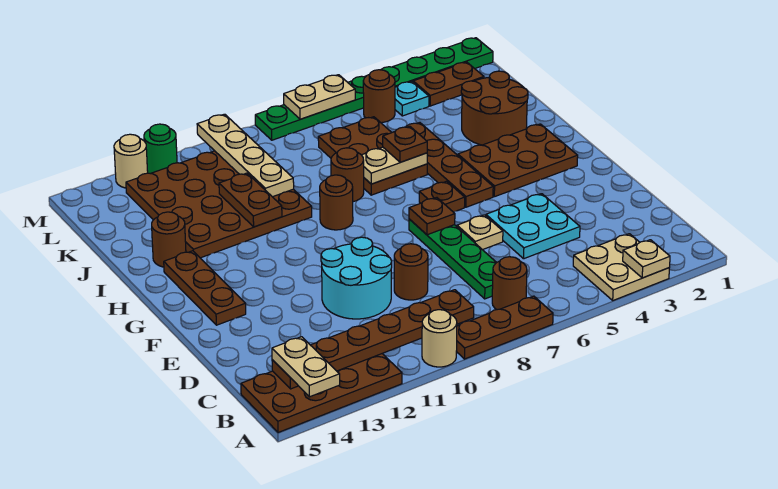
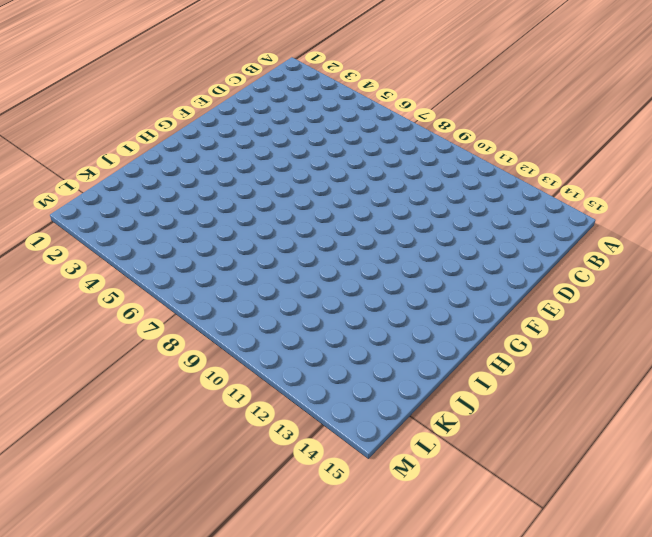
none -> tan 2x2 plate [573,234,669,300]
none -> brown 1x3 plate [456,296,553,359]
none -> tan 1x1 round brick [422,310,457,367]
none -> brown 2x4 plate [241,354,402,433]

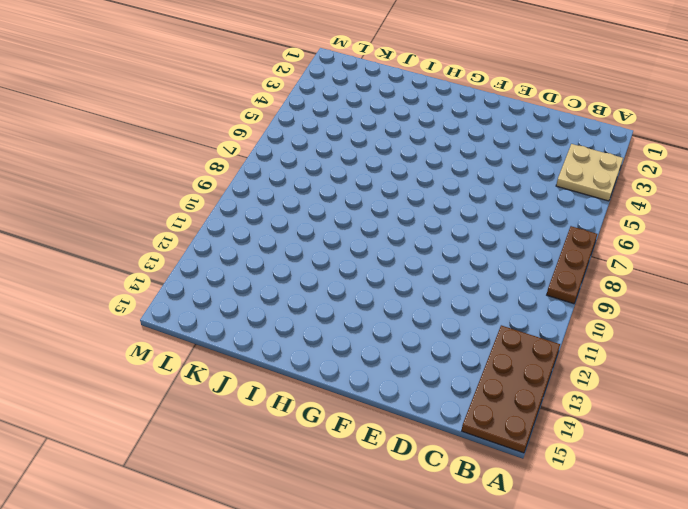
none -> tan 1x1 round brick [422,310,457,367]
none -> brown 1x1 round brick [492,257,527,310]
none -> green 1x4 plate [409,219,497,299]
none -> cyan 2x2 plate [486,194,580,259]

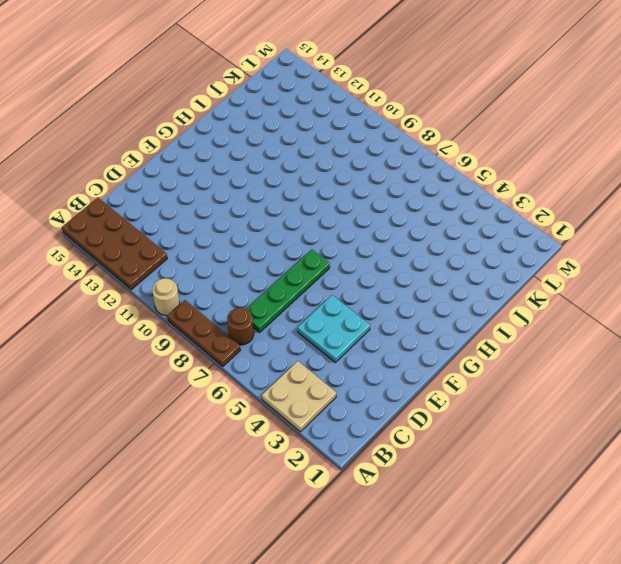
none -> brown 1x1 round brick [394,244,428,300]
none -> cyan 2x2 round brick [321,237,392,319]
none -> tan 1x1 plate [457,215,503,250]
none -> brown 1x3 plate [164,251,246,325]

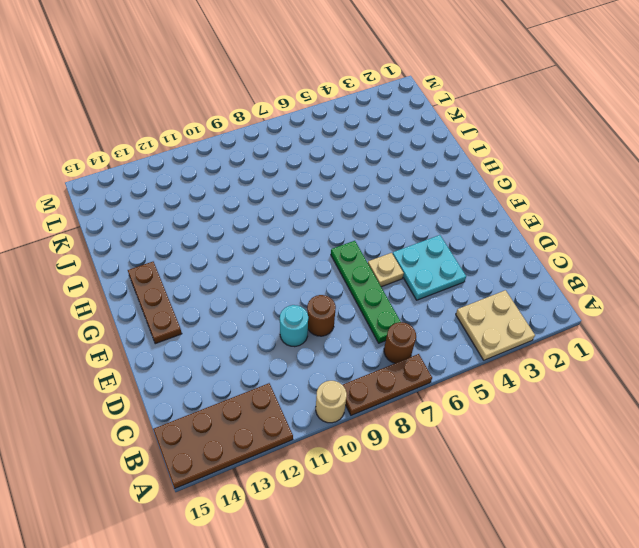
cyan 1x1 round brick [280,305,308,347] -> cyan 2x2 round brick [321,237,392,319]
none -> brown 2x3 plate [458,124,578,197]
none -> brown 1x4 plate [406,123,493,207]
none -> brown 1x1 plate [419,181,465,212]
none -> brown 1x1 round brick [320,175,353,230]

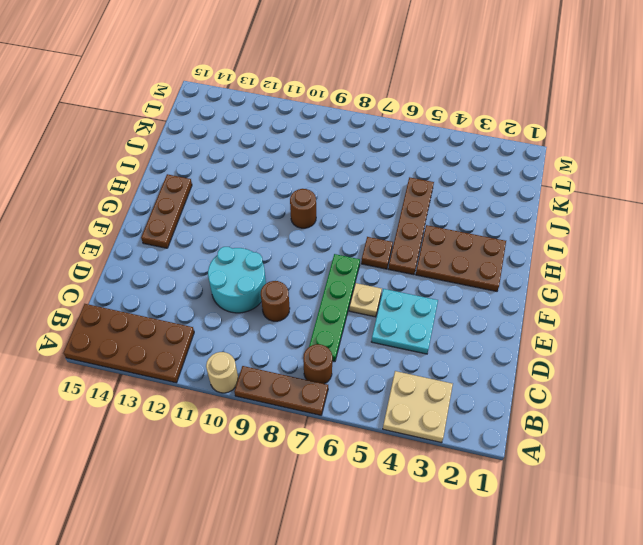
none -> brown 2x2 round brick [461,71,528,145]
none -> brown 2x3 plate [318,117,427,195]
none -> brown 1x1 round brick [331,148,364,202]
none -> brown 4x4 plate [126,151,312,258]

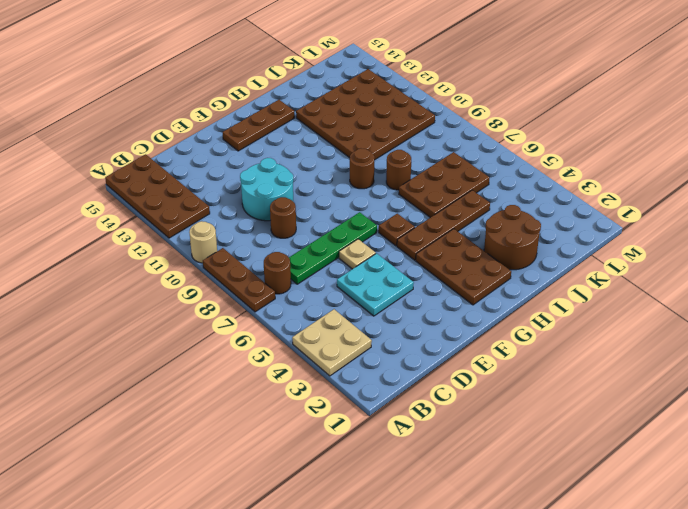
none -> brown 1x1 round brick [152,212,186,267]
none -> brown 1x2 plate [413,62,484,106]
none -> cyan 1x1 plate [395,81,429,116]
none -> brown 1x1 round brick [363,70,395,123]

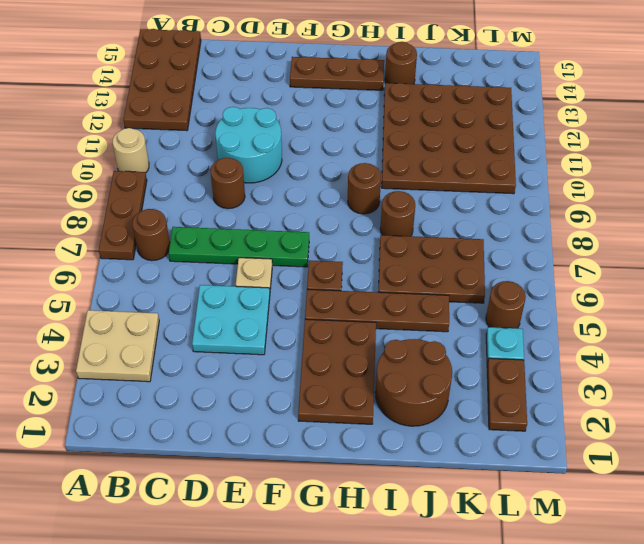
none -> green 1x8 plate [255,38,493,140]
none -> green 1x1 round brick [144,124,177,174]
none -> tan 1x1 round brick [114,134,148,188]
none -> tan 1x1 plate [623,240,670,278]

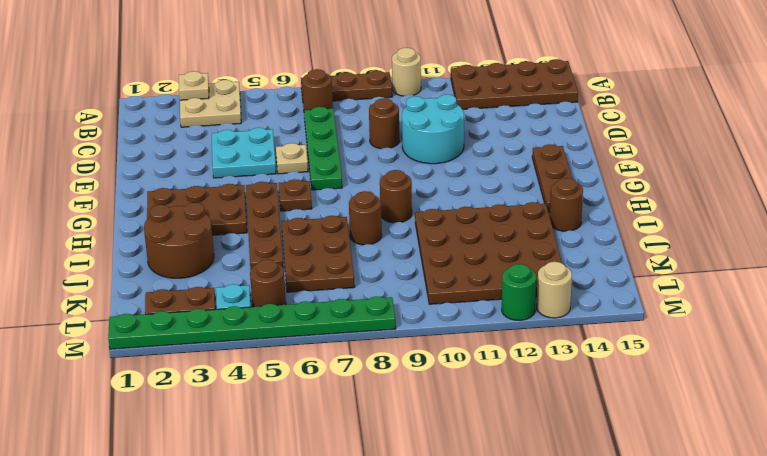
none -> brown 1x6 plate [272,290,474,389]
none -> brown 1x1 plate [409,198,455,235]
none -> tan 1x2 plate [362,147,427,184]
none -> brown 1x2 plate [219,173,282,227]

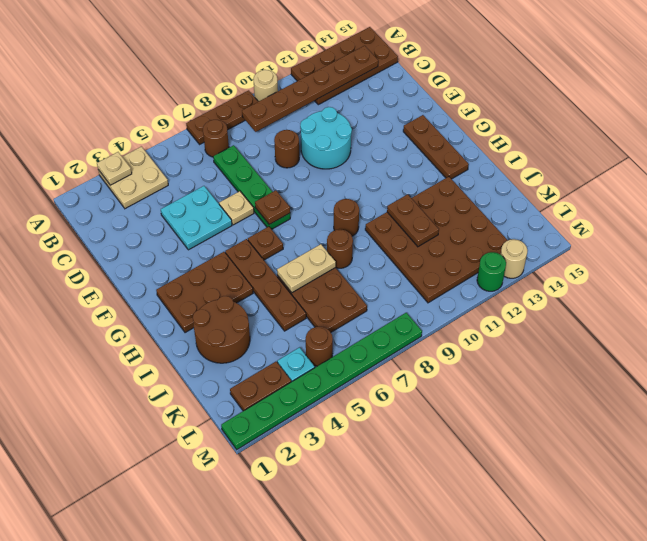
none -> brown 1x1 round brick [152,212,186,267]
none -> tan 1x4 plate [197,114,294,197]
none -> tan 1x2 plate [284,75,355,119]
none -> tan 1x2 plate [272,337,340,397]

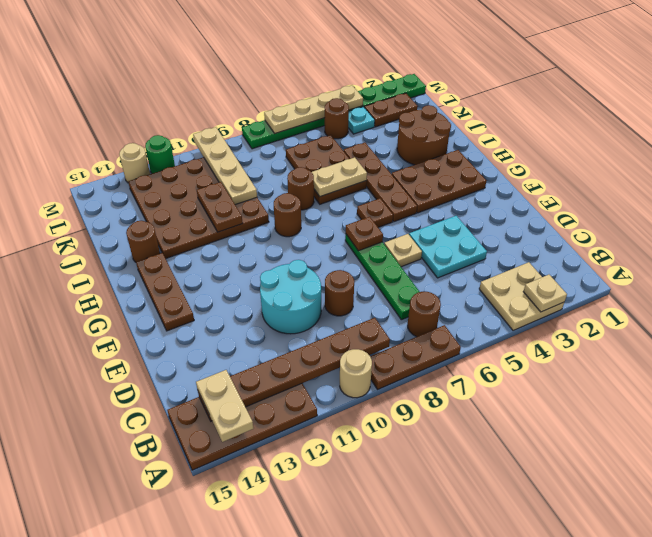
tan 1x4 plate [264,85,363,133] -> tan 1x2 plate [284,75,355,119]
none -> brown 1x1 plate [383,126,427,162]

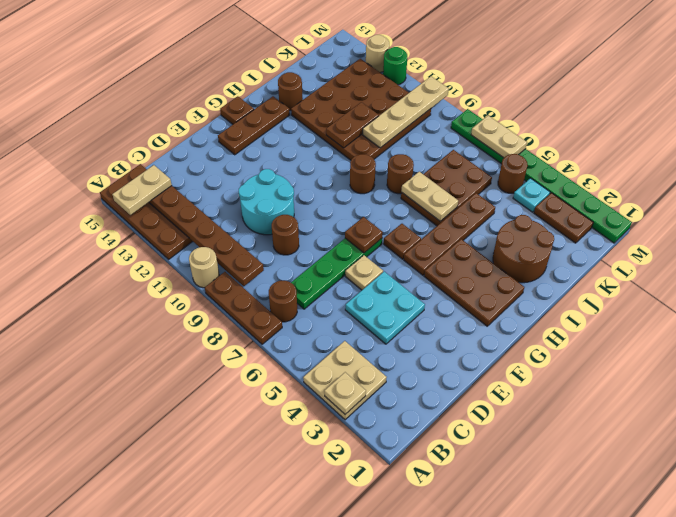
brown 1x1 plate [220,96,254,124] -> brown 1x1 plate moved to [383,126,427,162]

